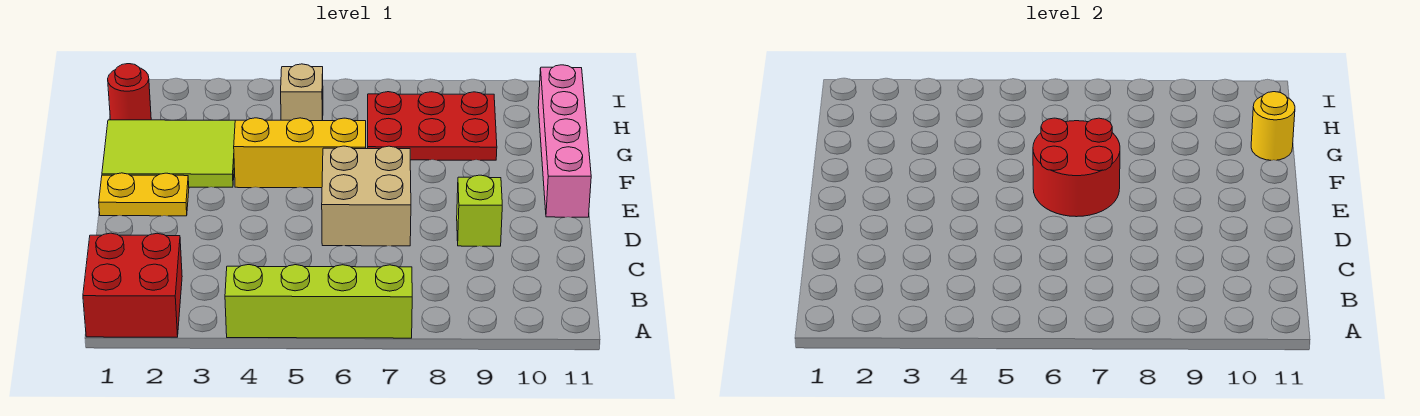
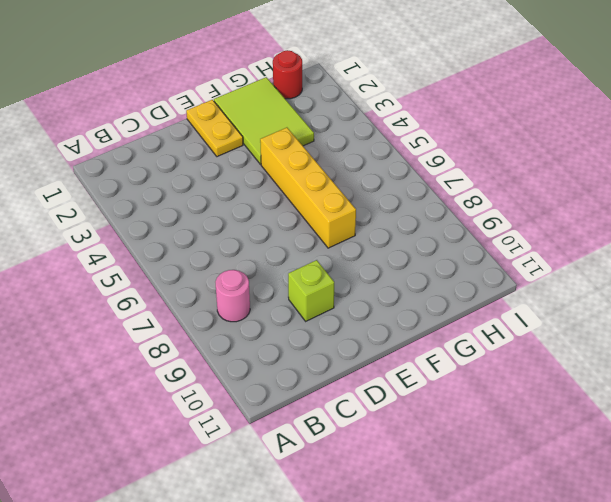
pink 1x1 round brick [216,270,250,322] -> none
yellow 1x4 brick [260,128,356,248] -> yellow 1x3 brick [234,118,366,188]
none -> red 2x2 brick [83,233,182,337]
none -> lime 1x4 brick [225,265,412,338]
none -> tan 2x2 brick [322,146,411,246]

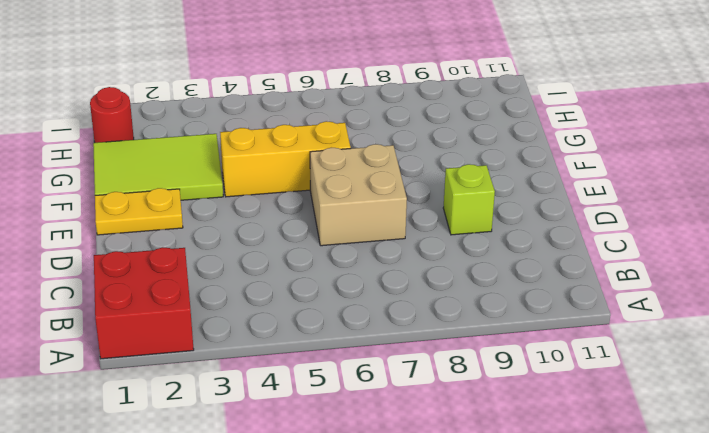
none -> lime 1x4 brick [225,265,412,338]
none -> pink 1x4 brick [538,65,591,217]
none -> red 2x3 plate [368,92,497,160]

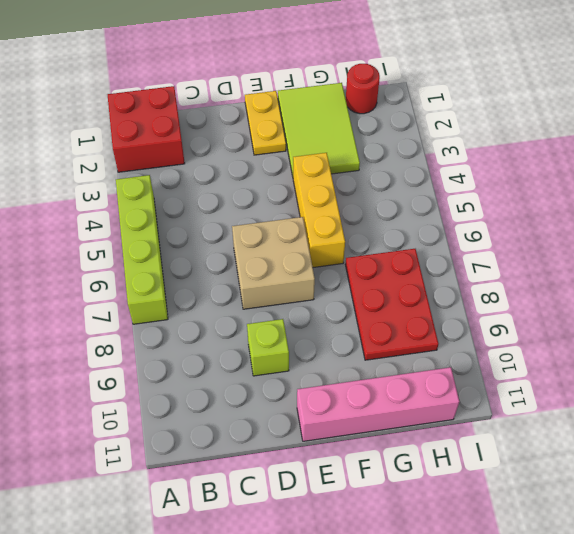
none -> tan 1x1 brick [281,64,323,121]
none -> red 2x2 round brick [1033,118,1120,217]
none -> yellow 1x1 round brick [1251,92,1295,160]

